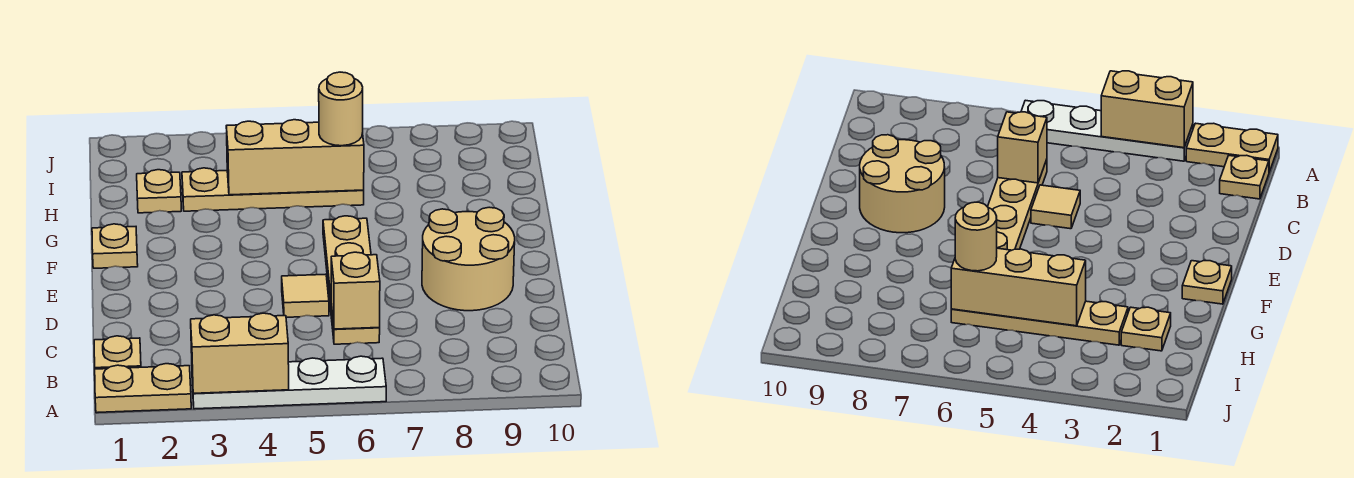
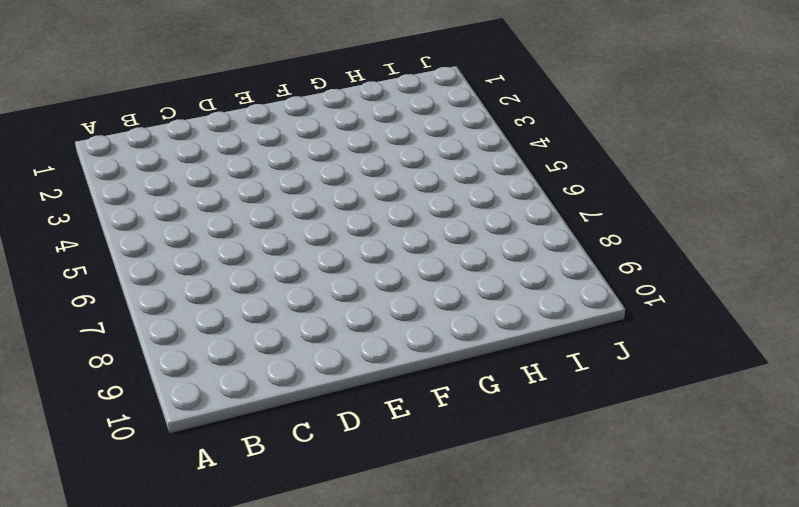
none -> tan 1x2 plate [95,364,191,413]
none -> white 1x4 plate [192,356,386,409]
none -> tan 1x1 plate [94,336,141,369]

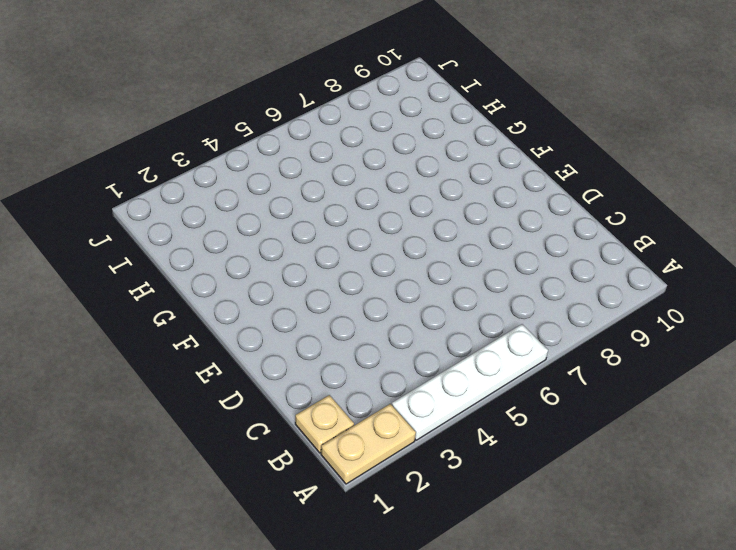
none -> tan 1x4 plate [323,216,380,344]
none -> tan 1x1 tile [282,274,329,317]
none -> tan 2x2 round brick [422,207,515,311]

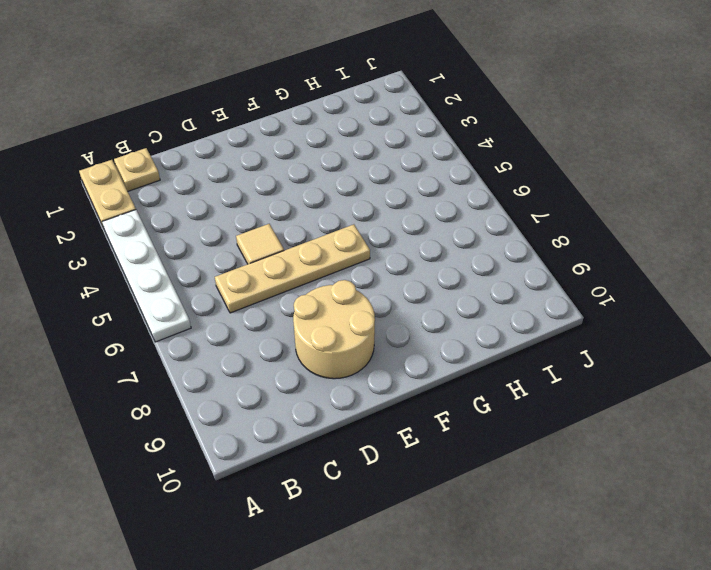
none -> tan 1x1 plate [92,224,138,268]
none -> tan 1x1 plate [137,170,181,213]
none -> tan 1x4 plate [182,168,364,211]

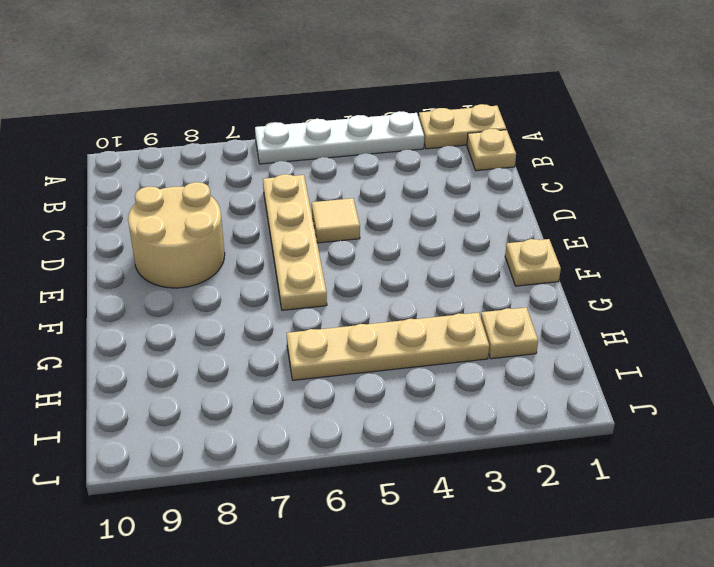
none -> tan 1x2 brick [191,313,289,393]
none -> tan 1x1 brick [331,252,380,329]
none -> tan 1x3 brick [226,120,364,195]

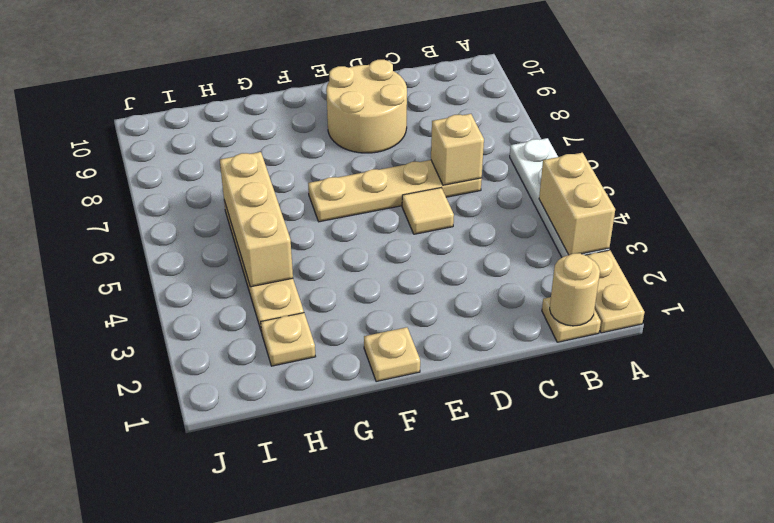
tan 1x1 round brick [550,253,600,326] -> tan 1x1 round brick moved to [319,72,363,146]

